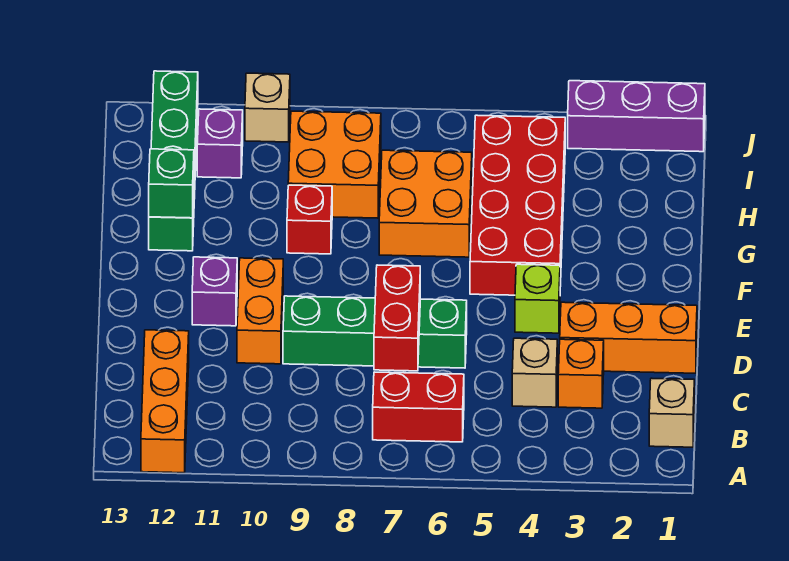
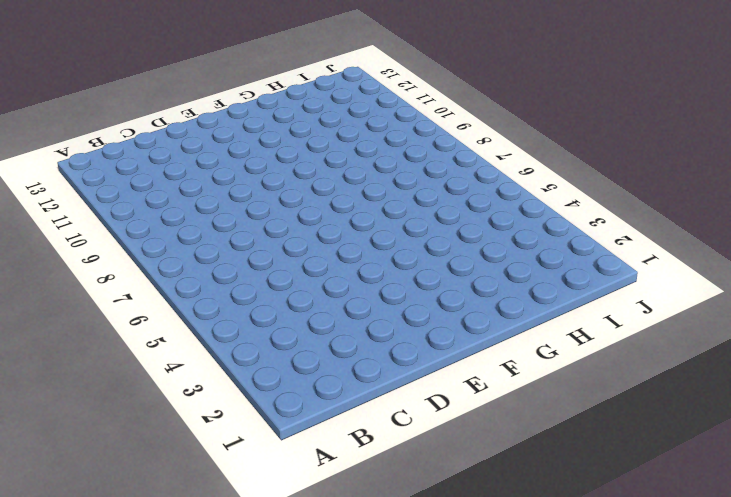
none -> orange 1x3 brick [141,330,189,473]
none -> tan 1x1 brick [649,378,694,447]
none -> red 1x2 brick [373,372,464,442]

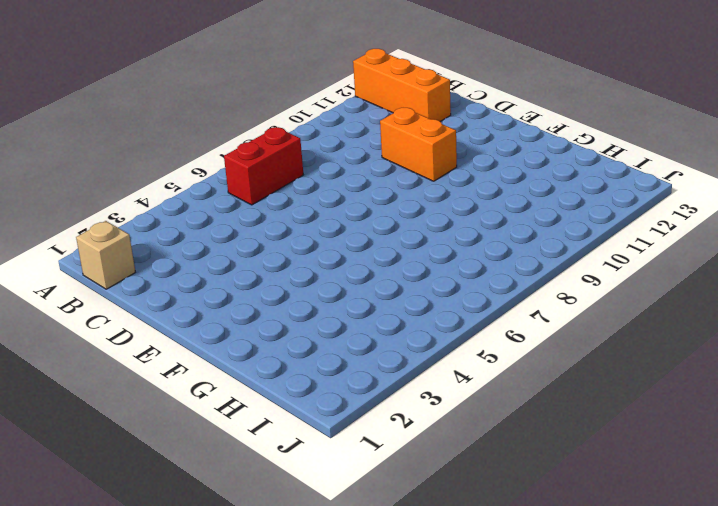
none -> orange 1x1 brick [558,339,604,408]
none -> tan 1x1 brick [512,338,557,407]
none -> orange 1x3 brick [560,302,697,373]

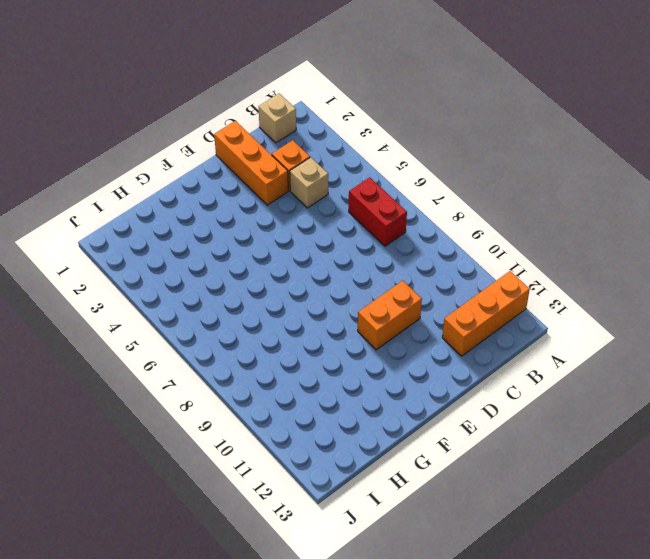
none -> green 1x4 brick [283,296,467,368]
none -> lime 1x1 brick [515,264,560,333]
none -> purple 1x1 brick [192,257,237,326]

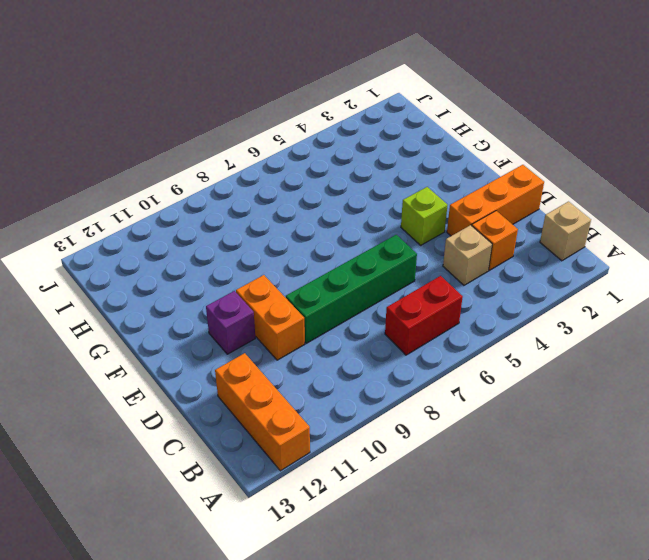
none -> red 2x4 brick [470,115,565,295]
none -> orange 2x2 brick [379,150,472,257]
none -> red 1x1 brick [287,185,332,254]

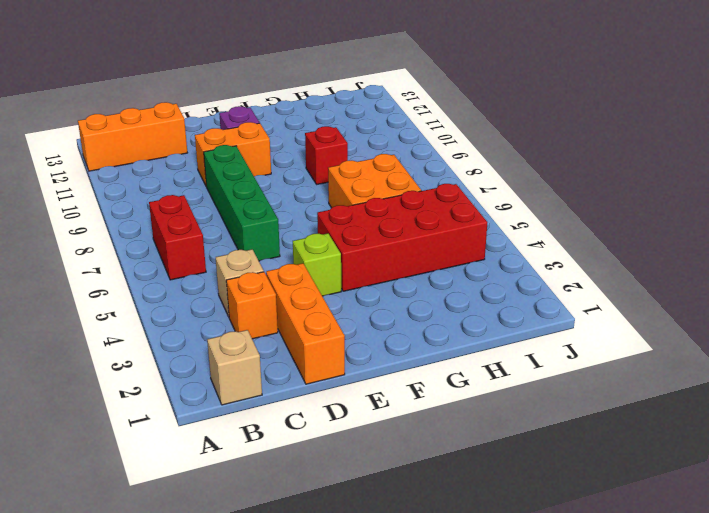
none -> green 1x4 brick [149,71,198,251]
none -> orange 2x2 brick [288,111,381,218]
none -> purple 1x1 brick [197,109,243,178]

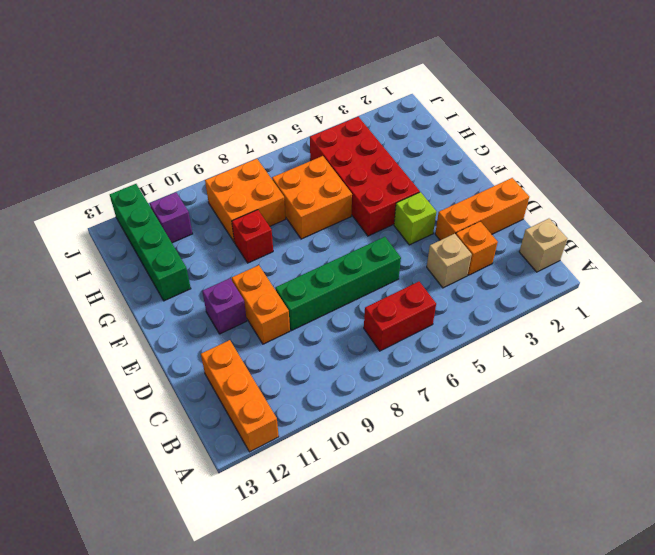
none -> purple 1x3 brick [568,81,705,152]
none -> tan 1x1 brick [245,73,290,142]
none -> red 1x2 brick [374,265,420,371]

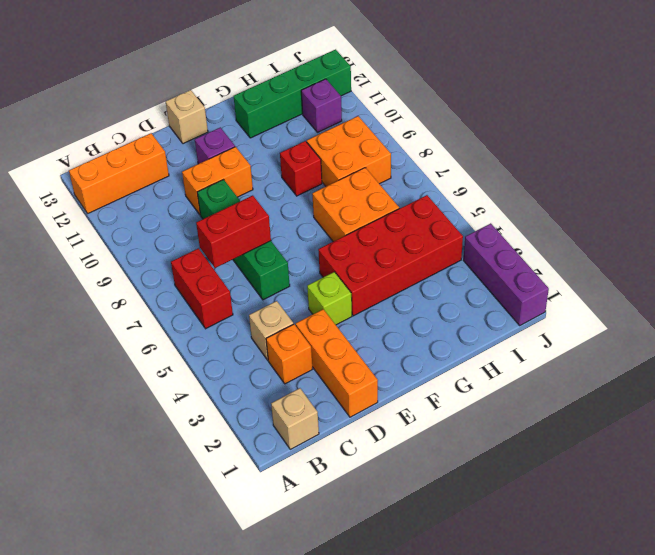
tan 1x1 brick [166,90,208,144] -> tan 1x1 brick moved to [245,73,290,142]
none -> green 1x1 brick [149,149,194,218]

